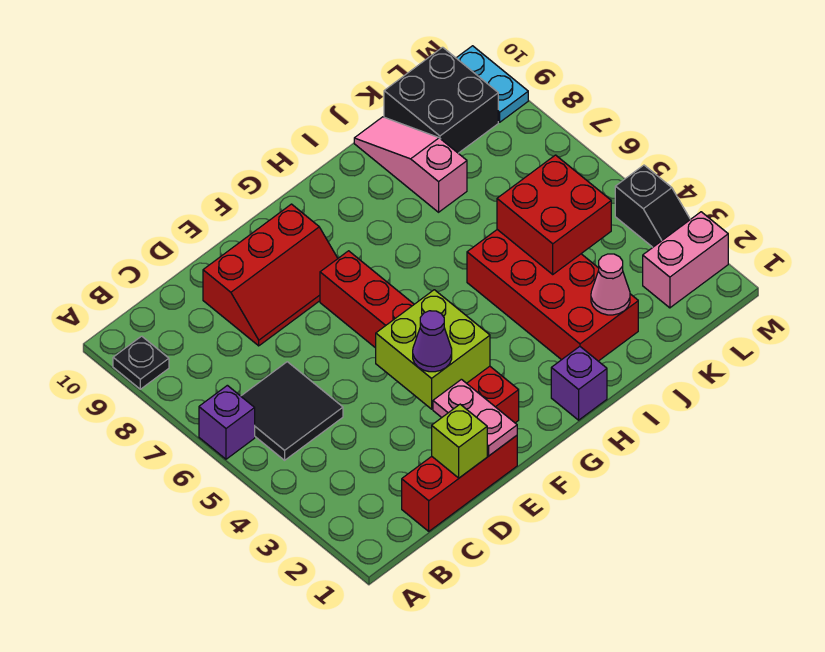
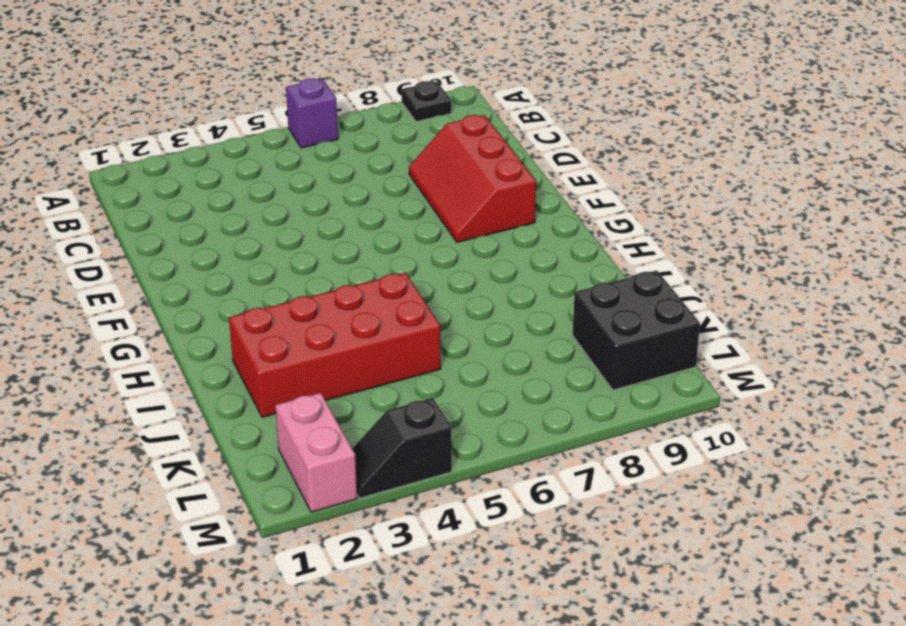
none -> black 2x2 tile [241,362,343,460]
none -> red 1x3 brick [402,436,517,531]
none -> red 1x6 brick [320,251,519,423]

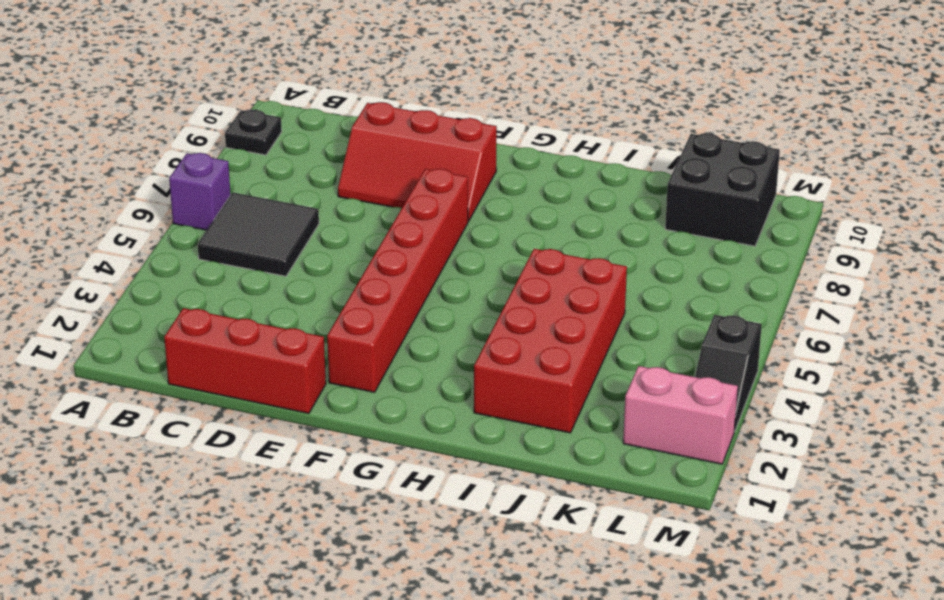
none -> purple 1x1 brick [551,347,607,420]
none -> pink 1x3 slope [354,117,467,212]
none -> cyan 1x2 plate [457,46,528,122]

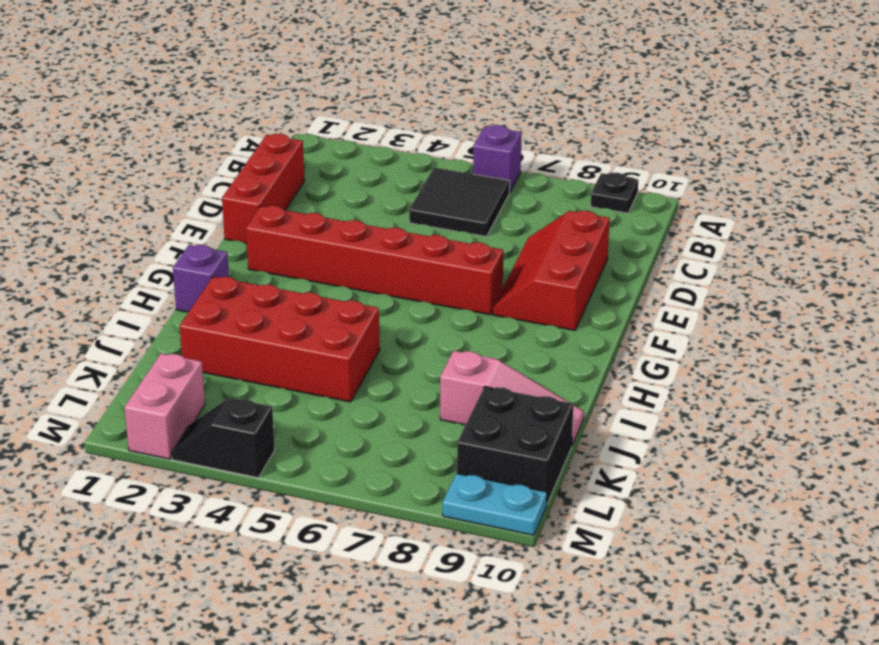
none -> lime 1x1 brick [432,404,487,478]
none -> pink 1x2 plate [433,379,517,456]
none -> lime 2x2 brick [376,290,490,409]

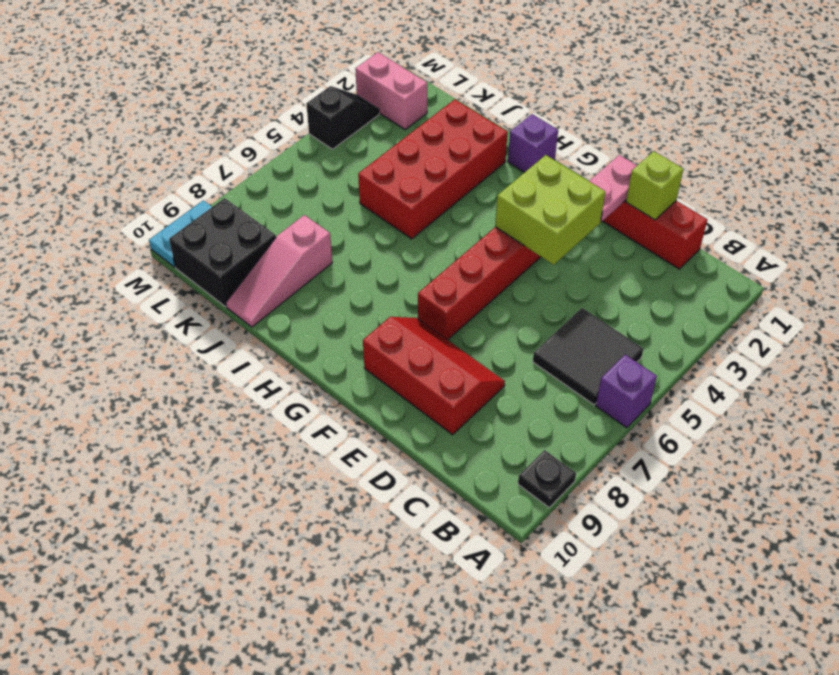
none -> pink 1x1 cone [591,254,630,315]
none -> red 2x2 brick [497,155,611,274]
none -> purple 1x1 cone [413,311,452,372]

